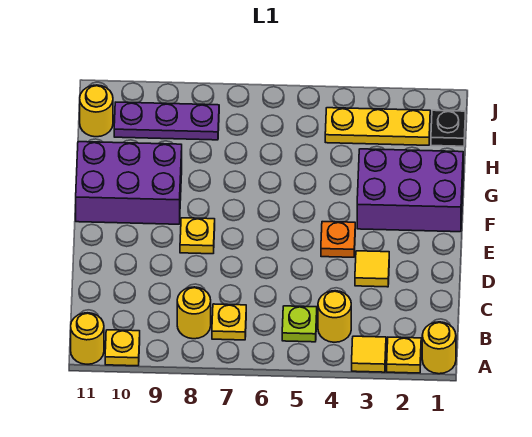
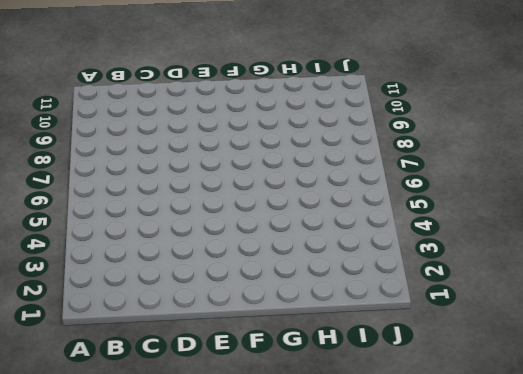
none -> yellow 1x1 round brick [422,322,456,374]
none -> yellow 1x1 plate [387,337,421,373]
none -> yellow 1x1 tile [352,336,386,372]

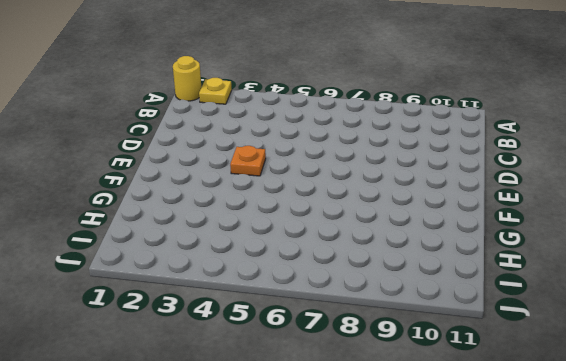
none -> yellow 1x1 tile [352,336,386,372]
none -> yellow 1x1 plate [105,330,140,366]
none -> yellow 1x1 round brick [71,313,104,364]

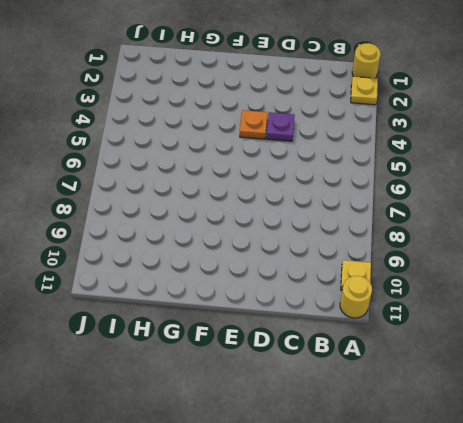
purple 1x1 plate [267,112,295,141] -> none
none -> yellow 1x1 tile [352,336,386,372]
none -> yellow 1x1 round brick [318,291,351,342]
none -> lime 1x1 plate [282,306,317,342]

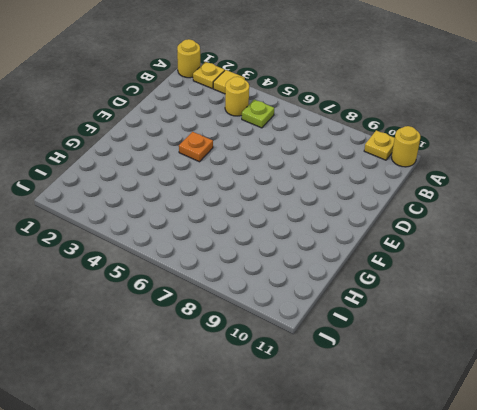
none -> yellow 1x1 plate [212,304,246,340]
none -> yellow 1x1 round brick [177,287,211,339]
none -> yellow 1x1 tile [355,251,389,287]

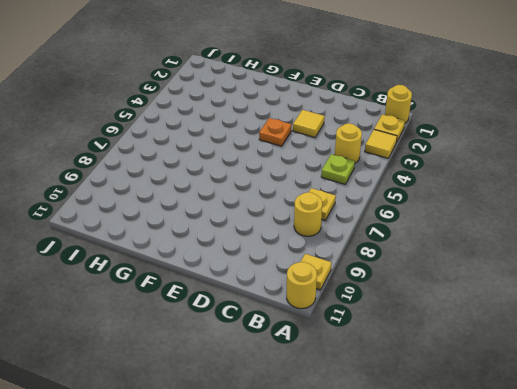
none -> yellow 1x1 plate [180,218,215,254]
none -> purple 2x3 brick [357,149,463,232]
none -> purple 2x3 brick [76,142,182,224]

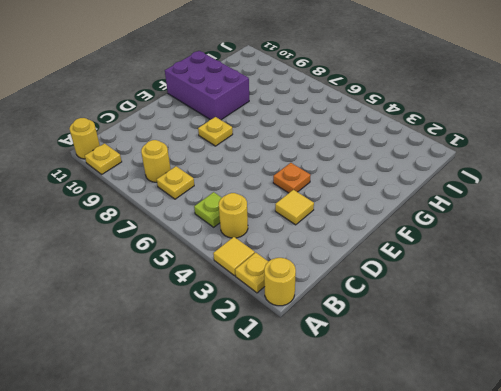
none -> purple 2x3 brick [357,149,463,232]
none -> black 1x1 plate [431,110,466,146]
none -> yellow 1x3 plate [325,108,430,145]

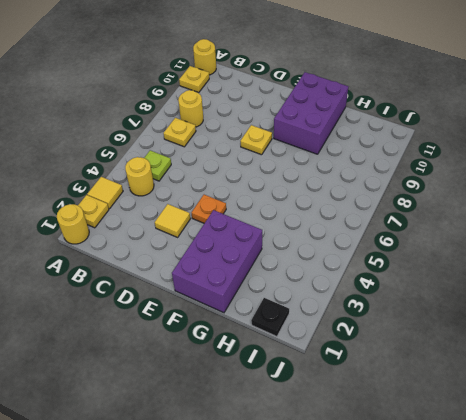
none -> yellow 1x3 plate [325,108,430,145]
none -> purple 1x3 plate [114,102,219,140]
none -> yellow 1x1 round brick [80,85,113,137]

